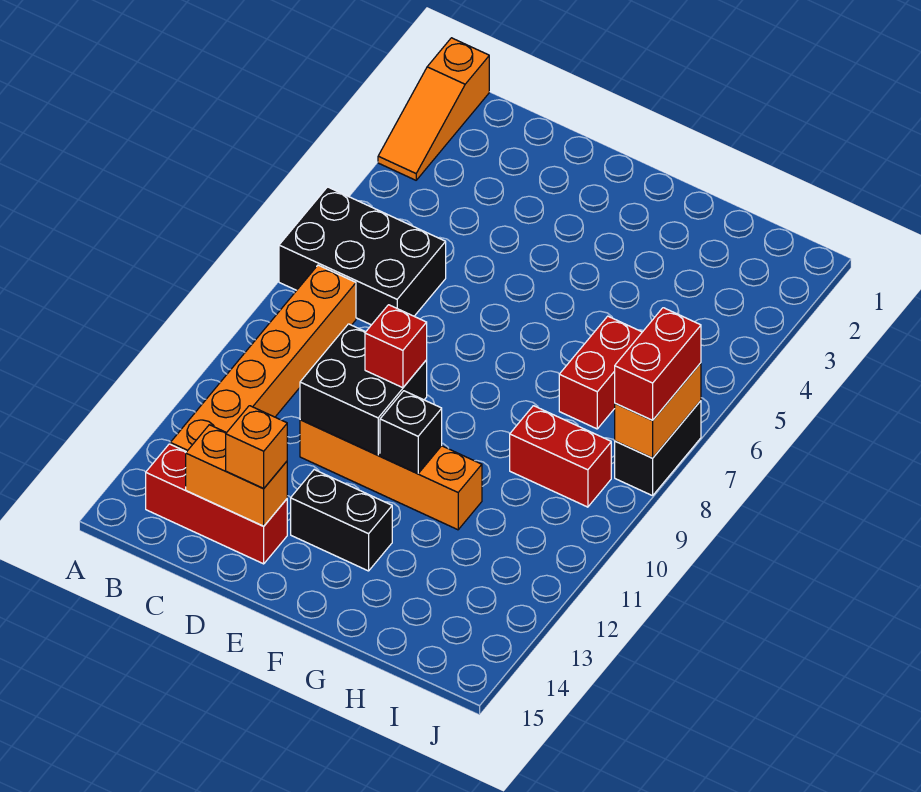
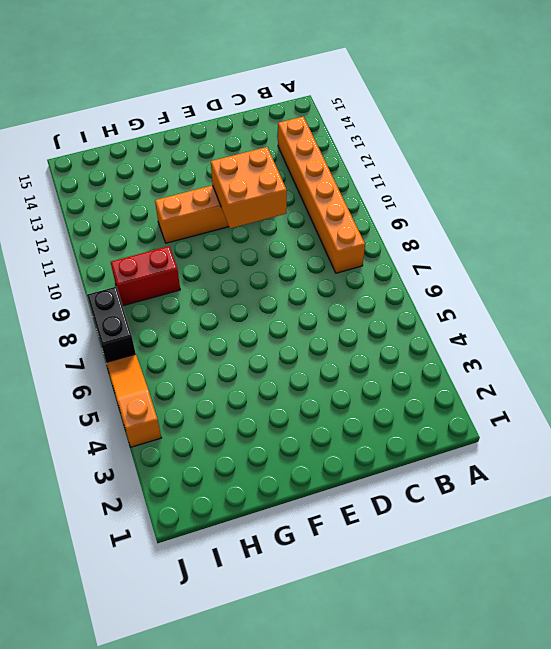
orange 2x2 brick [211,147,287,228] -> black 2x2 brick [300,324,427,455]
orange 1x3 slope [106,354,161,447] -> orange 1x3 slope moved to [378,38,489,180]
none -> black 2x3 brick [279,187,446,325]
none -> red 1x3 brick [146,444,287,564]
none -> black 1x2 brick [291,470,392,571]

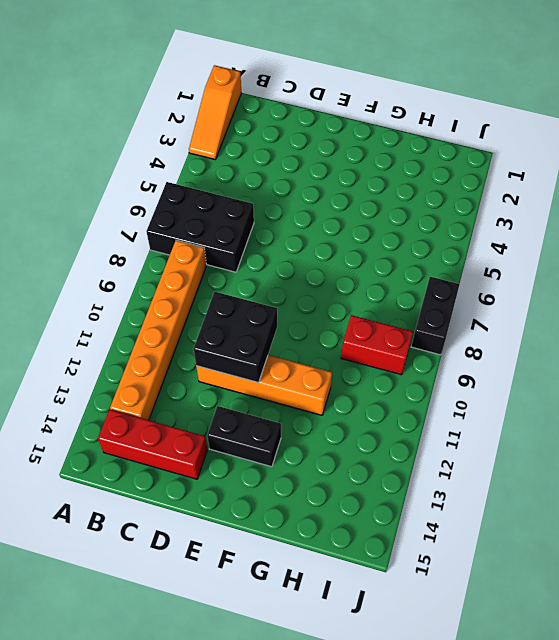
none -> red 1x2 brick [559,316,642,429]
none -> orange 1x2 brick [186,425,287,526]
none -> black 1x1 brick [380,391,442,474]

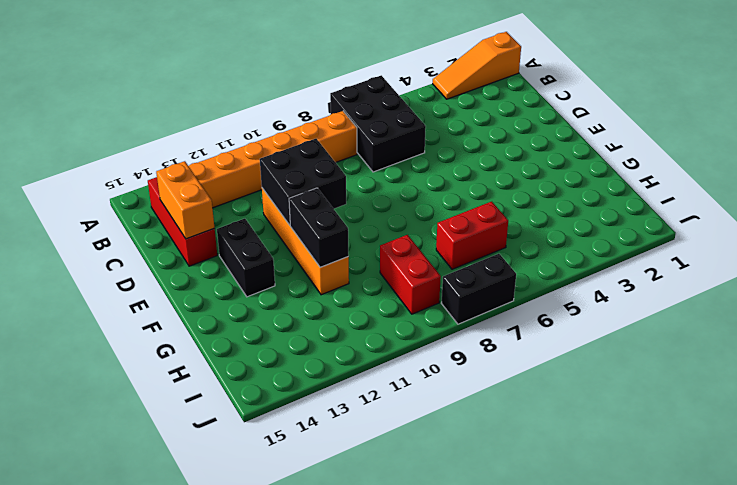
black 1x2 brick [289,188,349,267] -> black 1x1 brick [380,391,442,474]
none -> orange 1x2 brick [615,363,701,458]
none -> orange 1x1 brick [226,406,287,489]
none -> red 1x1 brick [365,305,427,388]

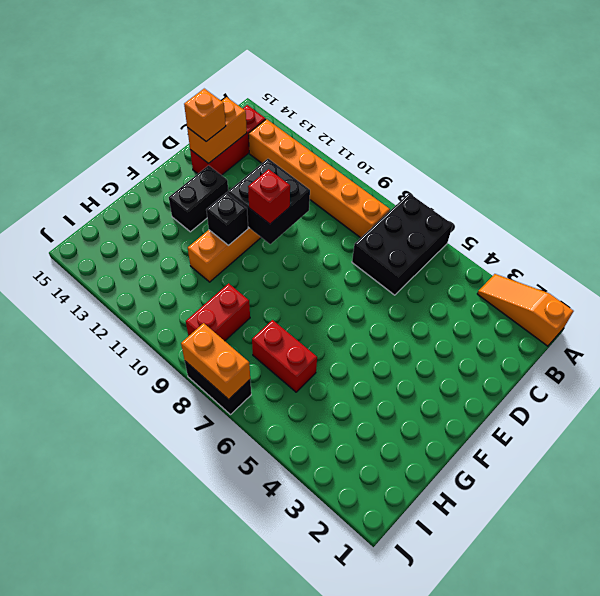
none -> red 1x2 brick [615,308,701,420]

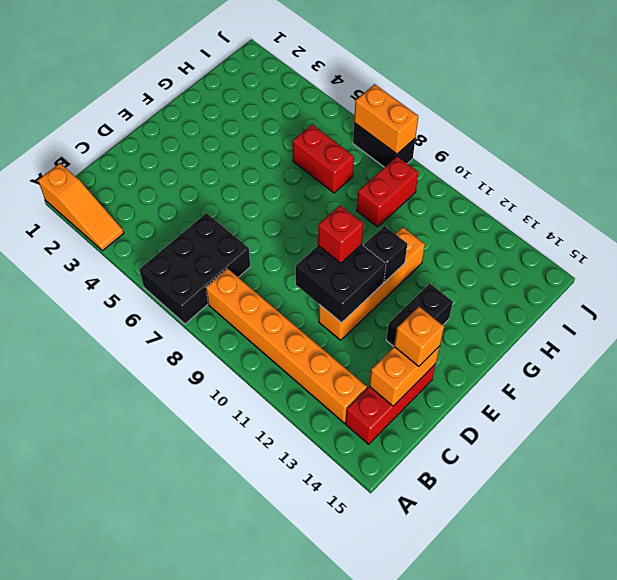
none -> red 1x2 brick [615,308,701,420]

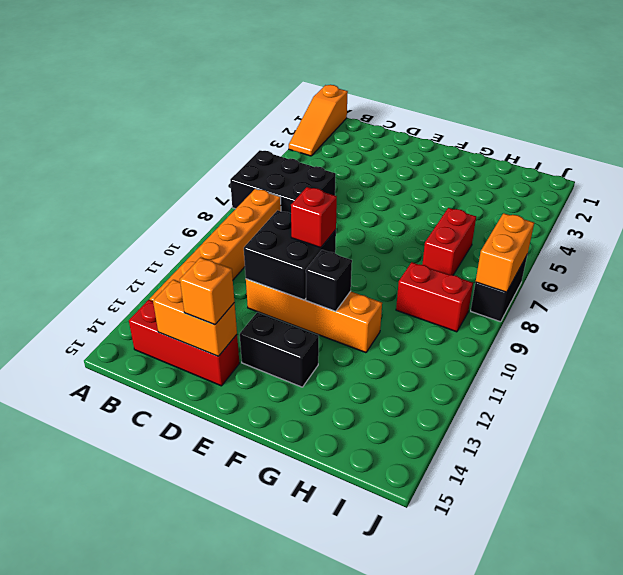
none -> red 1x2 brick [615,308,701,420]

